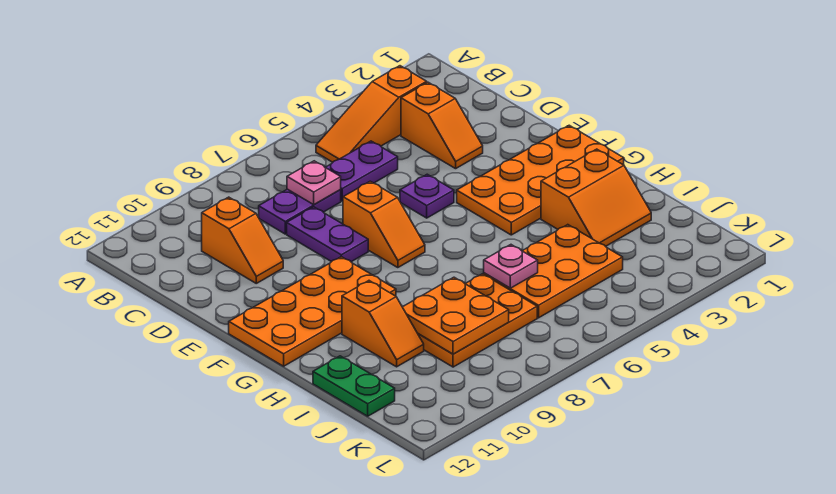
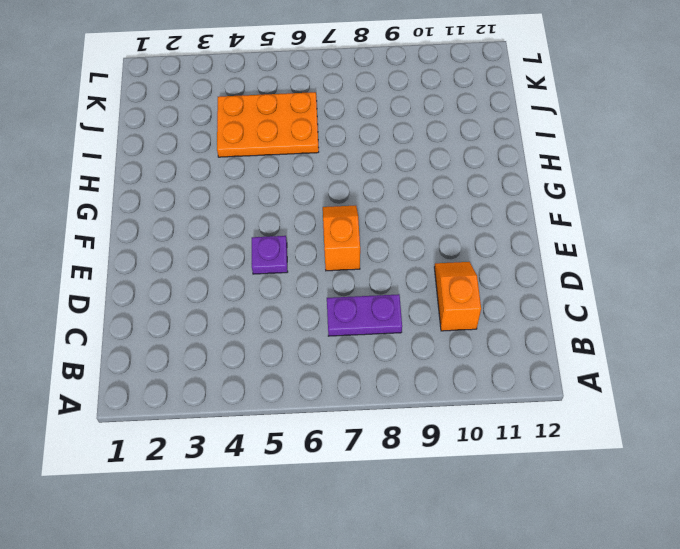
none -> orange 1x3 slope [316,66,427,162]
none -> orange 1x2 slope [401,82,483,169]
none -> purple 1x2 plate [325,141,398,201]

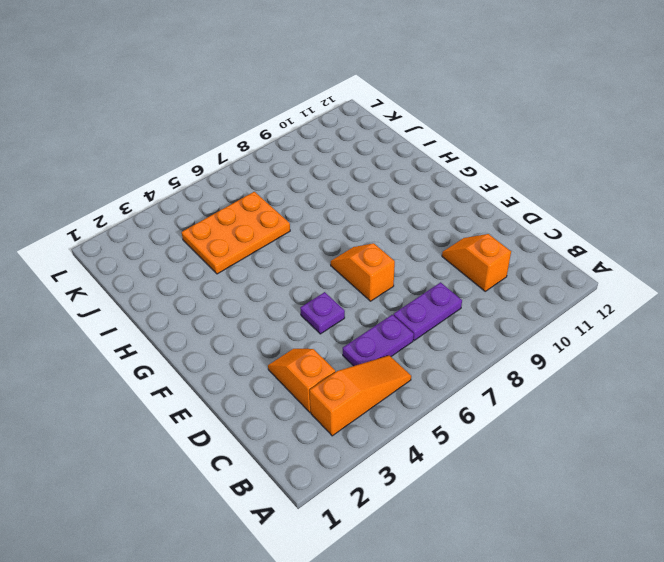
none -> purple 1x2 plate [287,207,368,262]
none -> orange 2x4 plate [457,125,624,235]
none -> orange 2x4 plate [229,257,396,366]

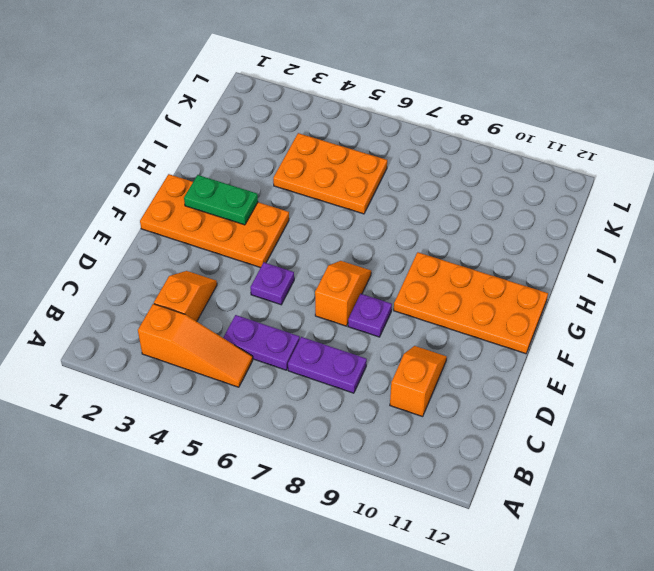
purple 1x1 plate [348,294,392,337] -> purple 1x2 plate [287,207,368,262]
green 1x2 plate [184,175,258,225] -> green 1x2 plate turned to [313,356,395,416]
none -> orange 2x2 slope [541,149,651,246]
none -> orange 1x2 slope [342,281,424,367]
none -> orange 2x3 plate [418,274,537,367]

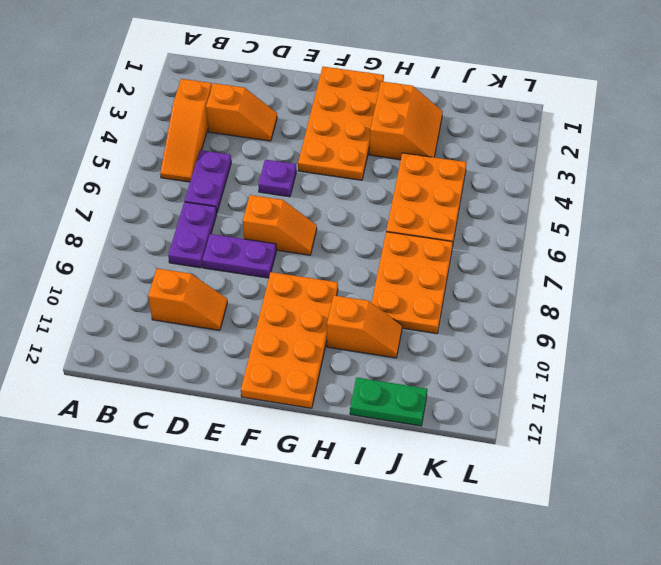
none -> pink 1x1 plate [287,161,341,205]
none -> pink 1x1 plate [484,245,538,288]
none -> orange 2x2 plate [403,277,509,354]

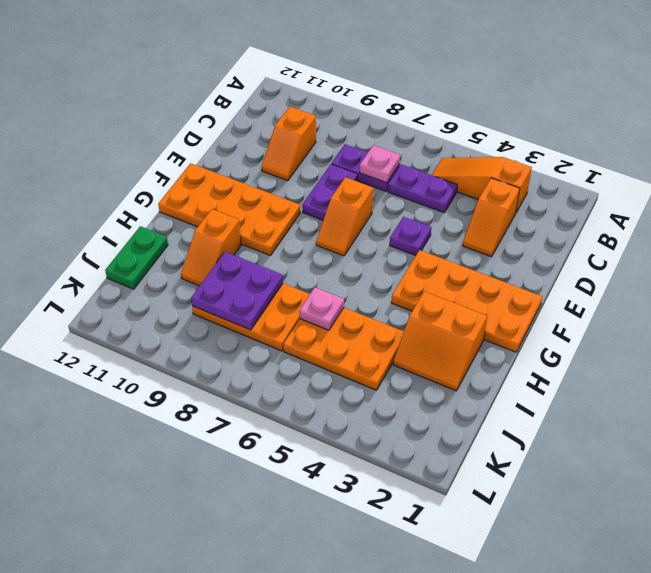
purple 2x2 plate [191,252,283,330] -> orange 2x2 plate [403,277,509,354]

